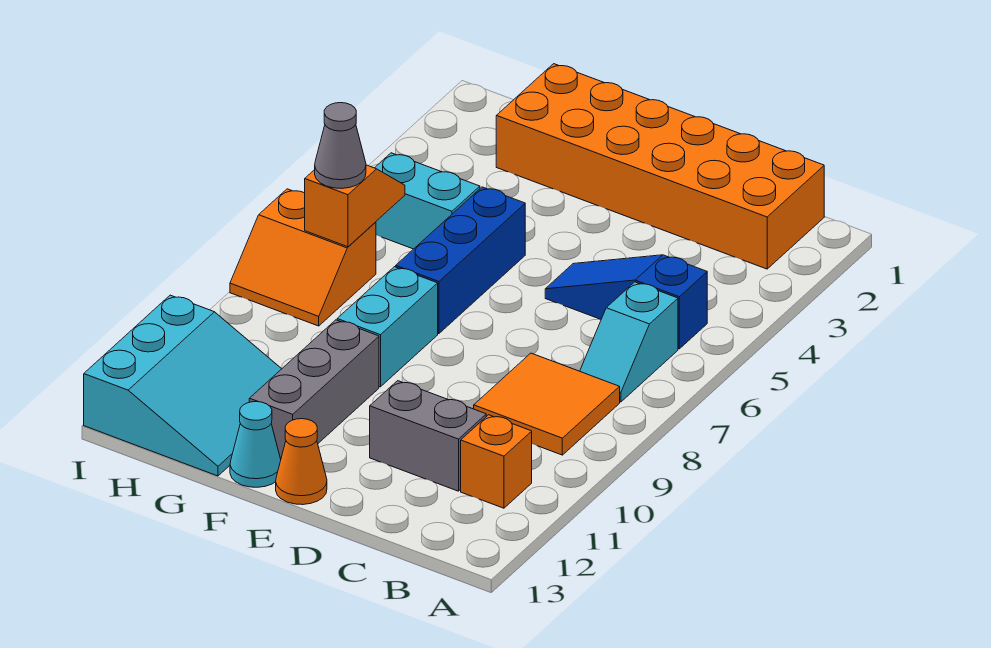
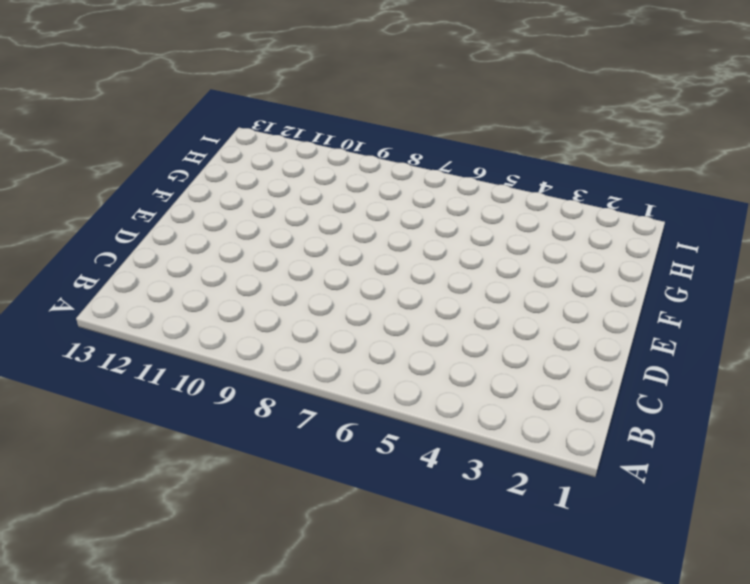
none -> orange 2x6 brick [496,64,824,269]
none -> blue 1x3 slope [545,255,707,349]
none -> cyan 1x2 slope [580,282,678,402]

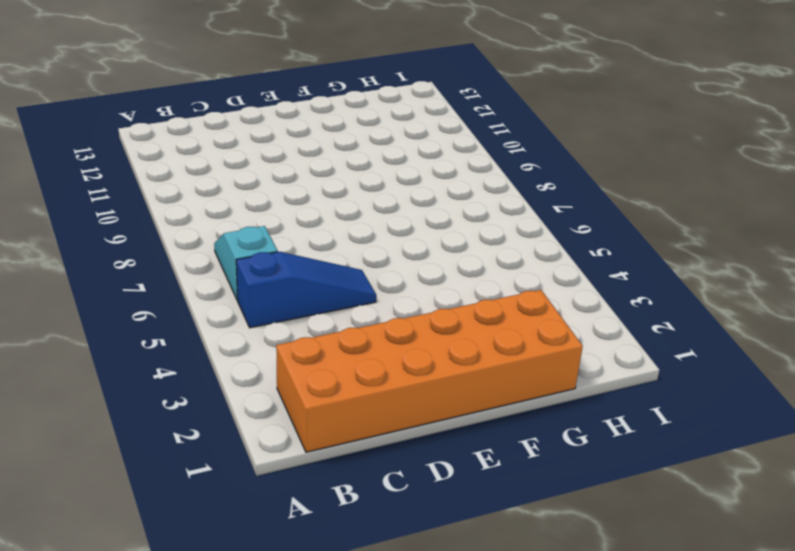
none -> orange 2x2 tile [474,353,620,455]
none -> orange 1x1 brick [461,415,532,508]
none -> grey 1x2 brick [370,381,486,491]

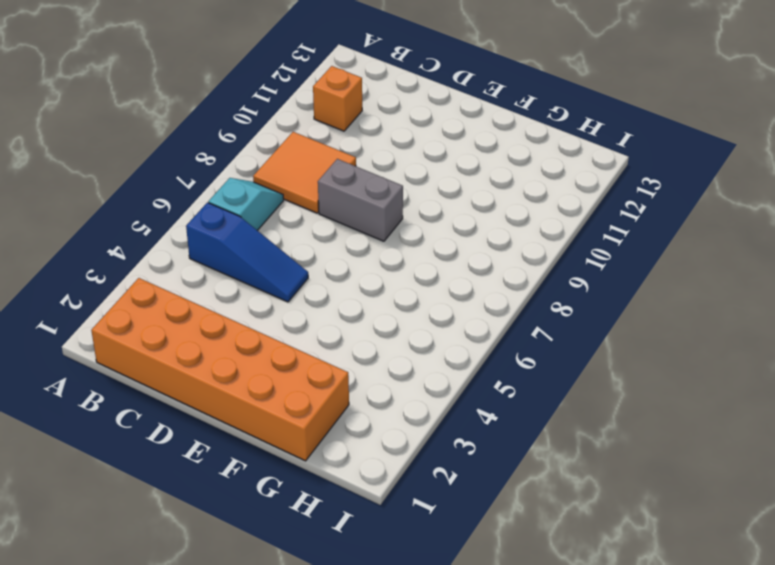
grey 1x2 brick [318,159,403,241] -> grey 1x2 brick moved to [370,381,486,491]
none -> orange 1x1 cone [276,419,327,505]
none -> blue 1x3 brick [396,187,525,334]
none -> cyan 1x2 brick [337,267,438,387]

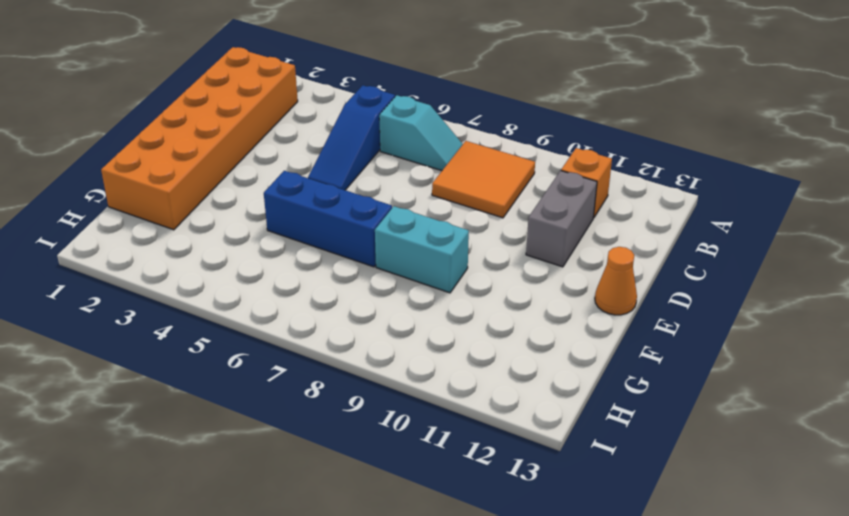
none -> grey 1x3 brick [249,320,379,459]
none -> cyan 1x1 cone [230,402,281,487]
none -> cyan 1x2 brick [375,153,480,249]

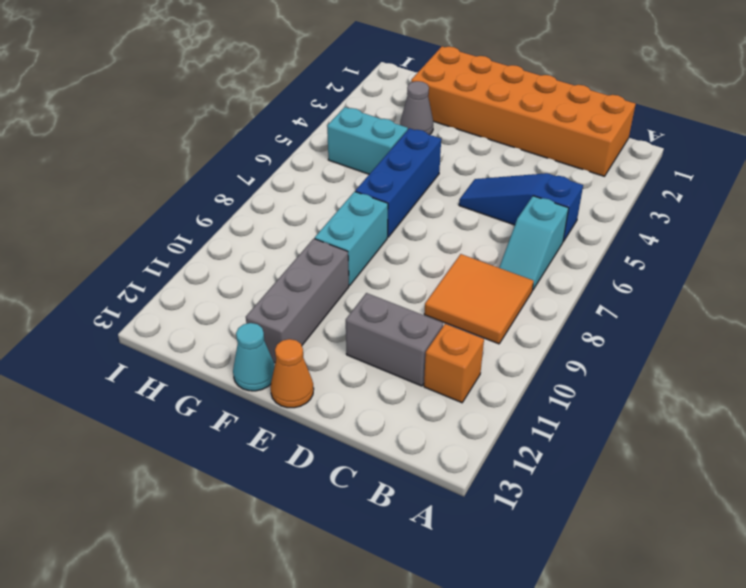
grey 1x1 cone [400,81,433,135] -> grey 1x1 cone moved to [315,103,366,188]
none -> cyan 3x3 slope [84,295,281,476]
none -> orange 2x2 slope [230,189,376,326]
none -> orange 1x2 slope [305,165,405,247]

